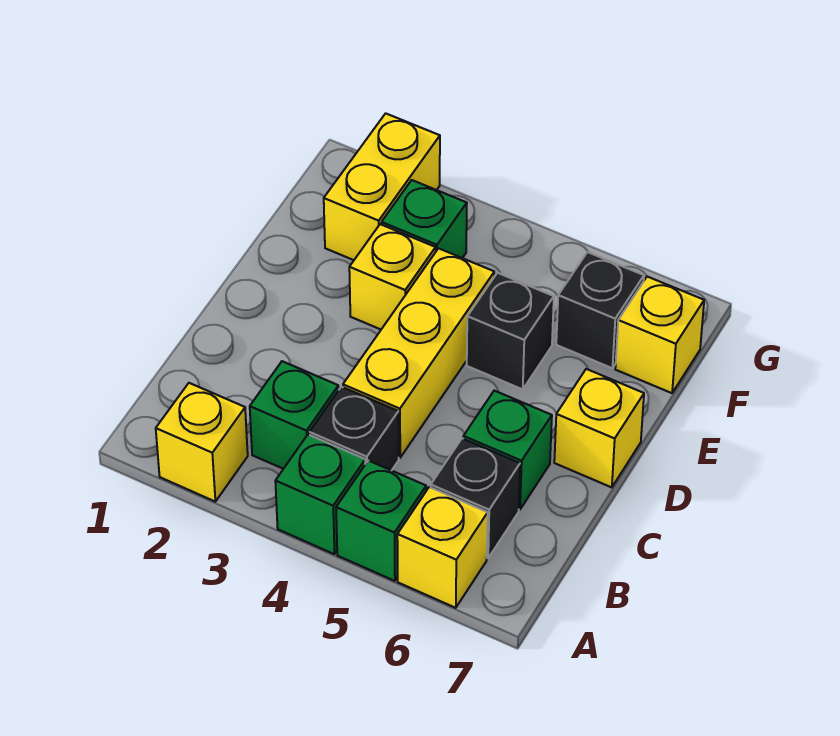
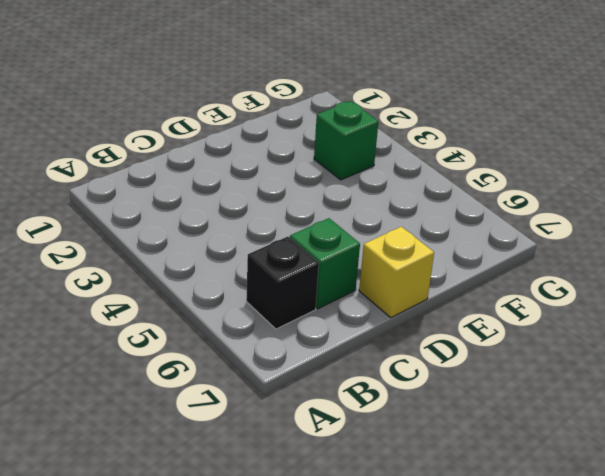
none -> yellow 1x1 brick [156,383,248,501]
none -> green 1x1 brick [275,435,365,554]
none -> green 1x1 brick [336,461,426,581]

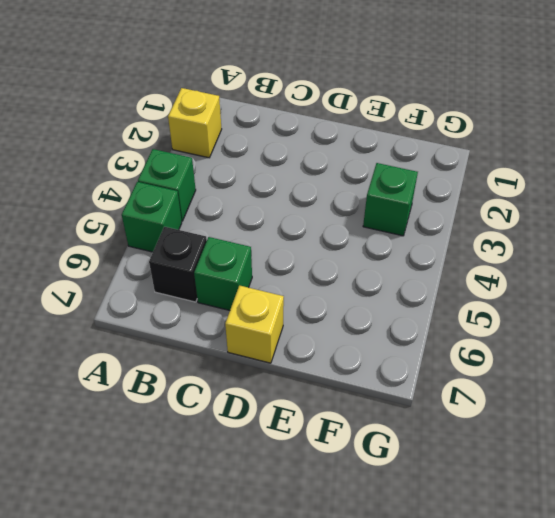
none -> yellow 1x1 brick [397,487,488,608]
none -> green 1x1 brick [250,361,339,469]
none -> black 1x1 brick [309,387,399,471]

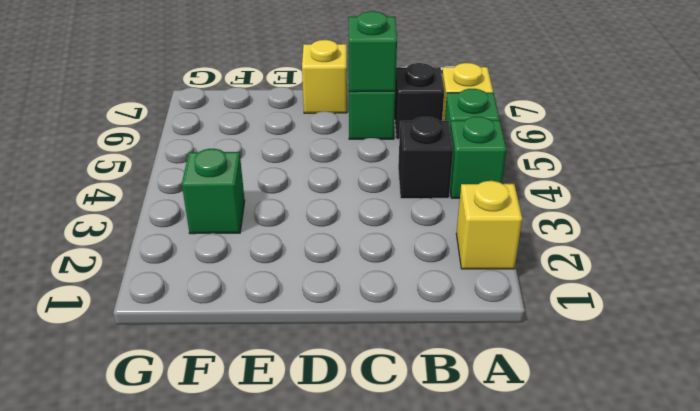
green 1x1 brick [348,11,397,92] -> green 1x1 brick moved to [250,361,339,469]
none -> yellow 1x3 brick [343,248,494,458]
none -> yellow 1x1 brick [349,224,436,329]
none -> black 1x1 brick [467,273,554,389]

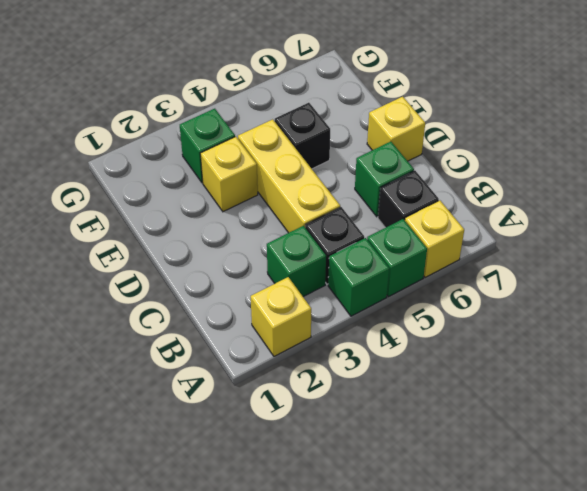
none -> yellow 1x2 brick [324,113,440,260]
none -> black 1x1 brick [556,252,644,368]
none -> yellow 1x1 brick [615,277,704,393]

